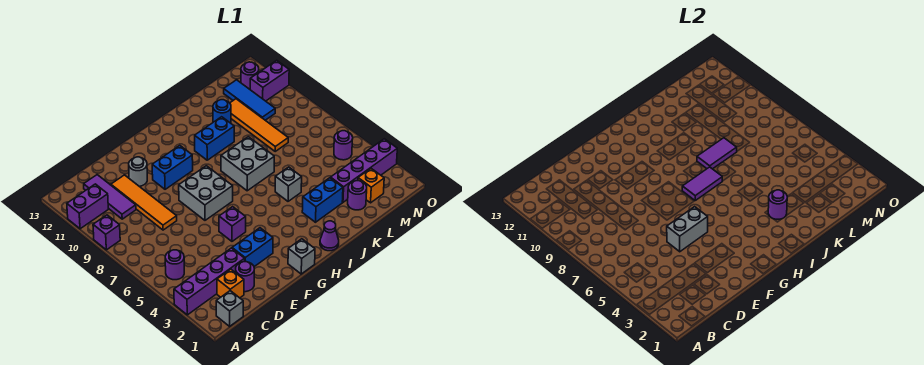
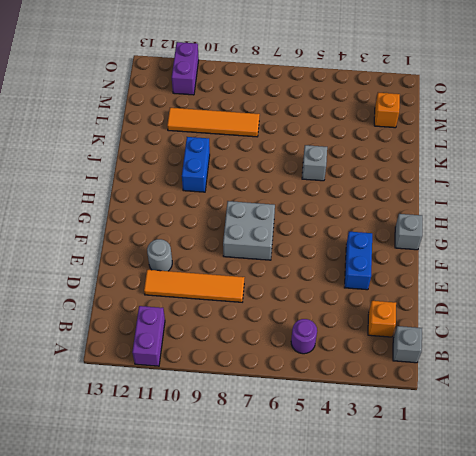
none -> purple 1x4 brick [174,248,245,315]
none -> purple 1x1 brick [93,215,120,250]
none -> purple 1x3 tile [84,175,136,219]
none -> purple 1x1 round brick [236,262,254,292]

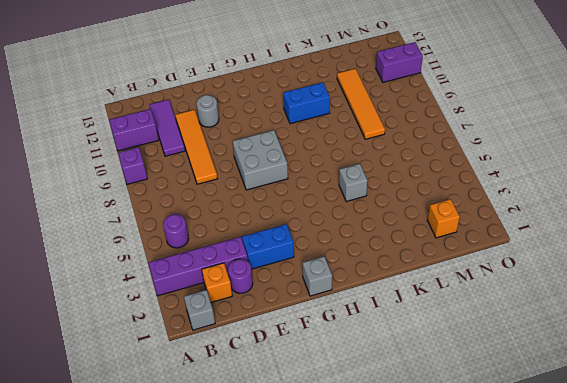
none -> purple 1x1 brick [219,207,246,241]
none -> blue 1x2 brick [152,146,193,189]
none -> purple 1x1 cone [320,221,339,251]
none -> grey 2x2 brick [221,137,274,191]

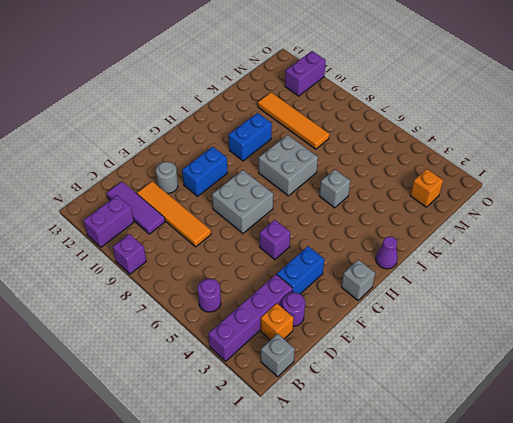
none -> blue 1x2 brick [302,178,343,222]
none -> blue 1x1 round brick [213,100,231,123]
none -> purple 1x1 round brick [348,181,367,210]
none -> purple 1x4 brick [331,139,397,202]

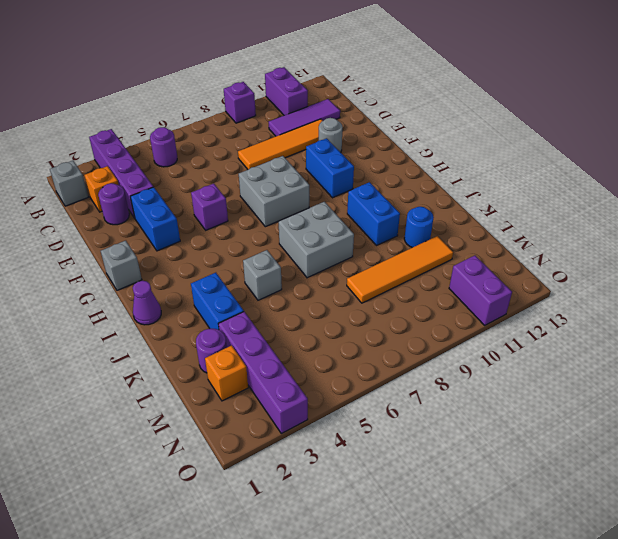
none -> blue 1x3 tile [224,80,275,120]
none -> purple 1x1 round brick [334,131,353,160]
none -> purple 1x1 round brick [241,62,259,89]
none -> grey 1x2 brick [667,207,708,252]

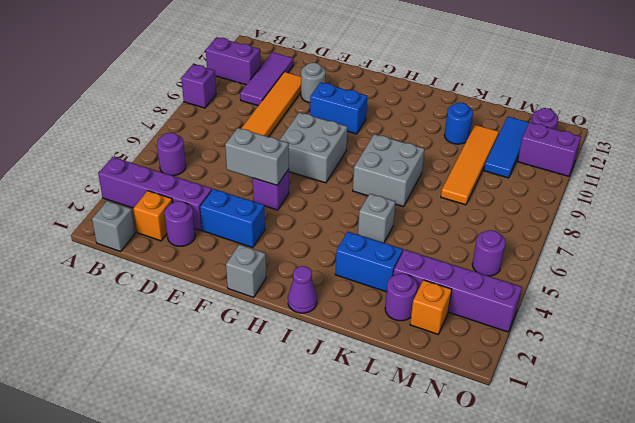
none -> blue 1x2 brick [195,117,234,160]
none -> purple 1x2 tile [682,167,722,200]
none -> purple 1x1 round brick [768,190,787,219]
none -> purple 1x2 tile [697,138,737,169]

